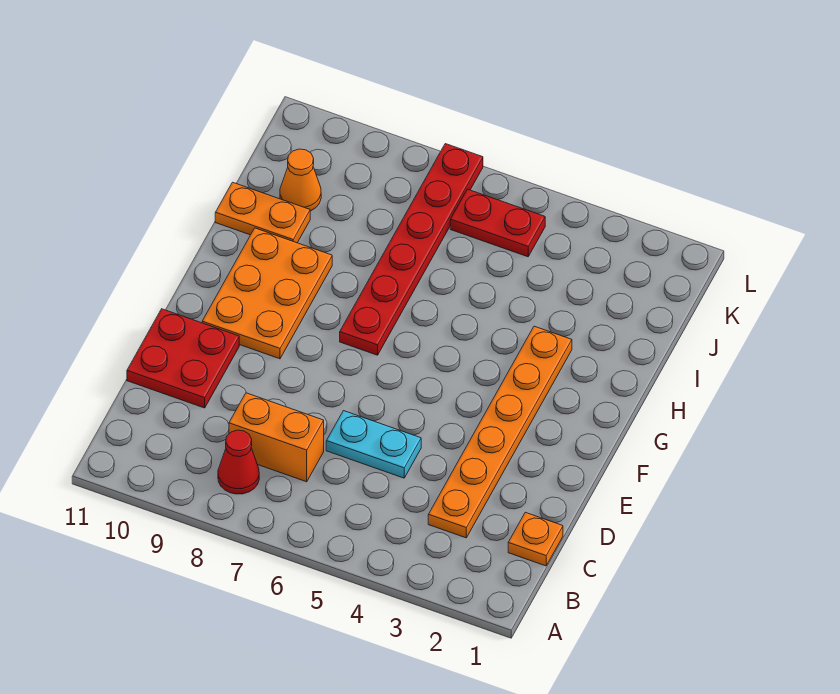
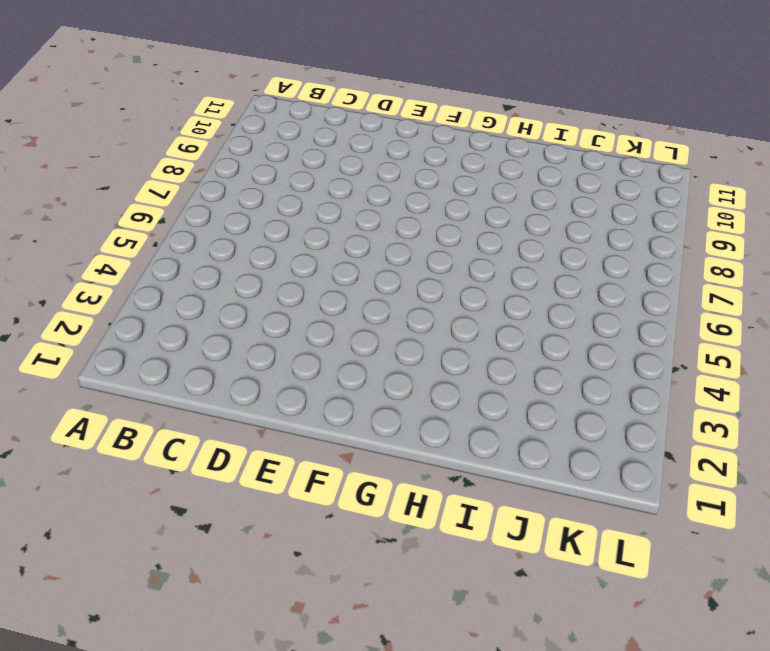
none -> red 1x1 cone [218,430,259,494]
none -> orange 1x1 plate [508,512,563,566]

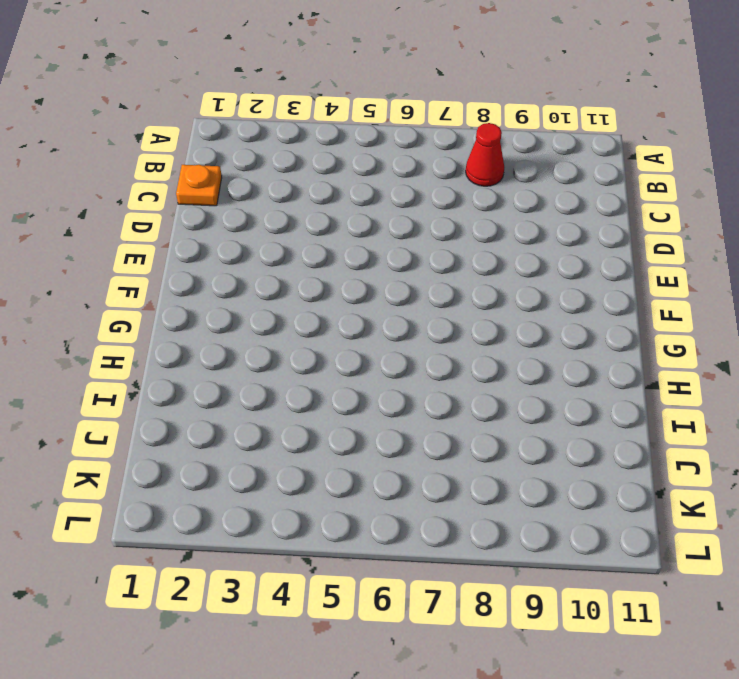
none -> orange 1x6 plate [428,326,572,538]
none -> orange 1x2 brick [229,393,324,482]

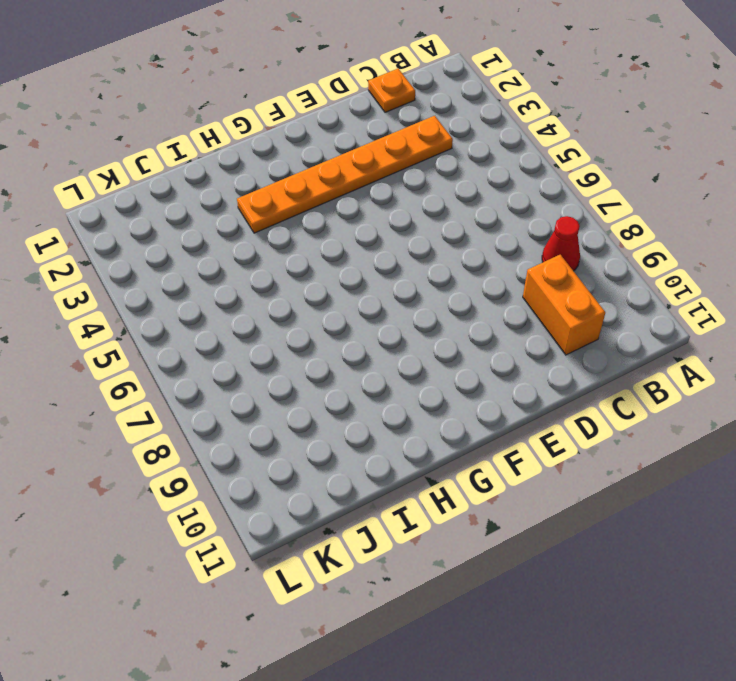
orange 1x2 brick [523,255,605,355] -> orange 1x2 brick moved to [229,393,324,482]
none -> cyan 1x2 plate [326,411,421,478]
none -> red 2x2 plate [127,309,239,408]

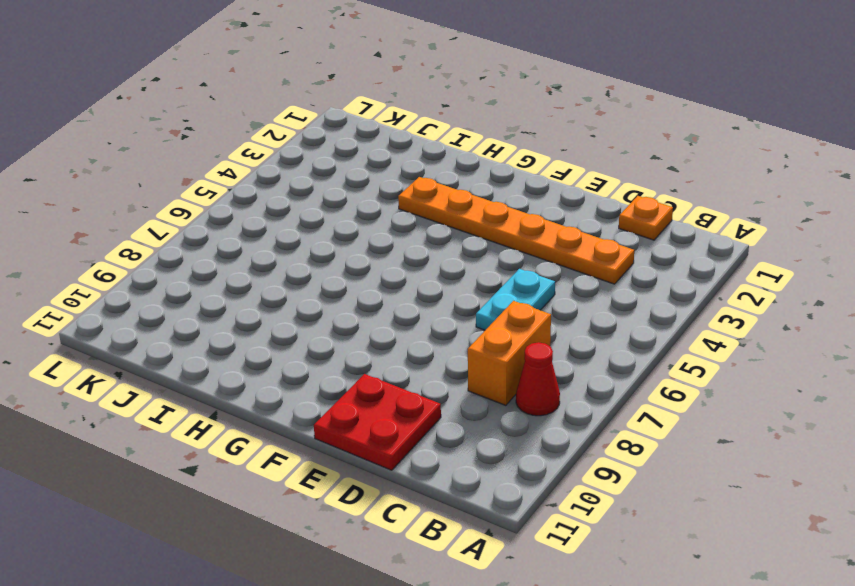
none -> orange 2x3 plate [202,228,332,359]
none -> red 1x6 plate [340,144,483,355]

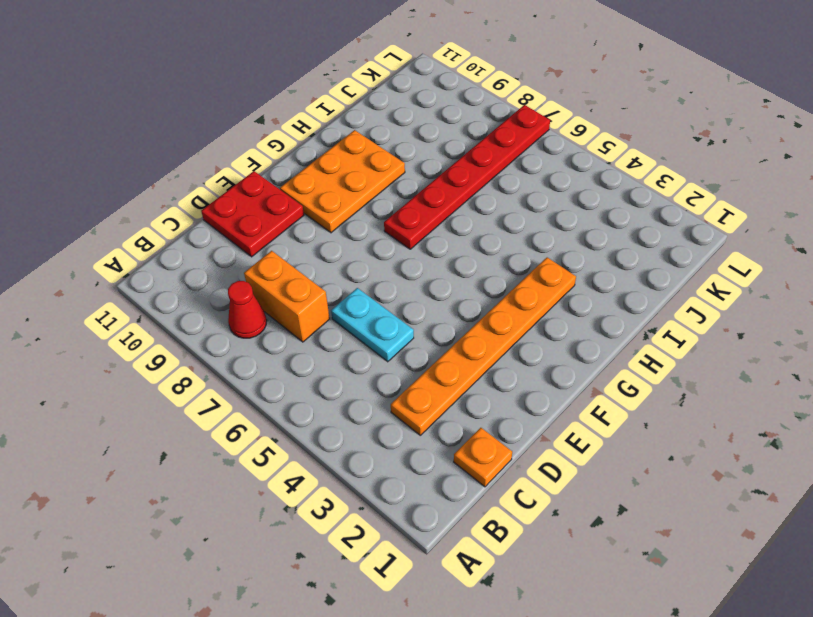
none -> orange 1x2 plate [215,182,310,243]
none -> orange 1x1 cone [280,149,321,211]

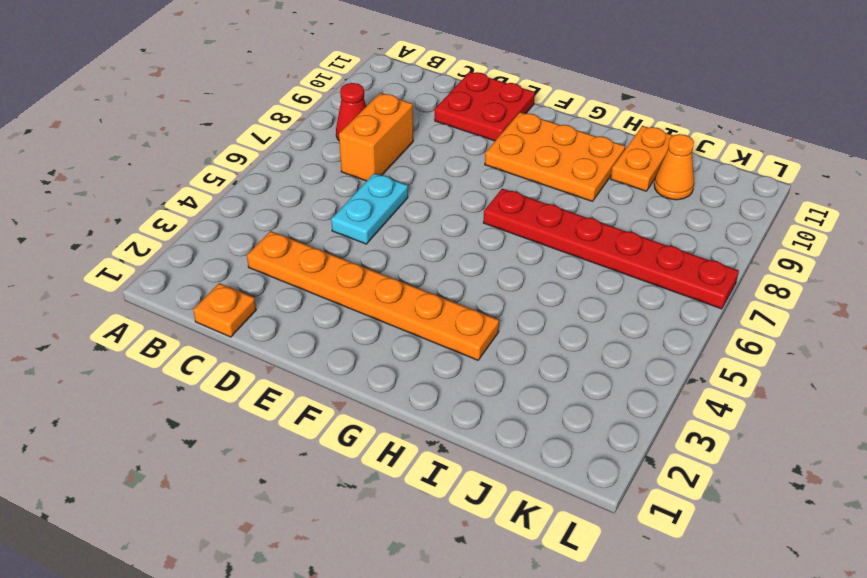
none -> red 1x2 plate [450,189,545,257]

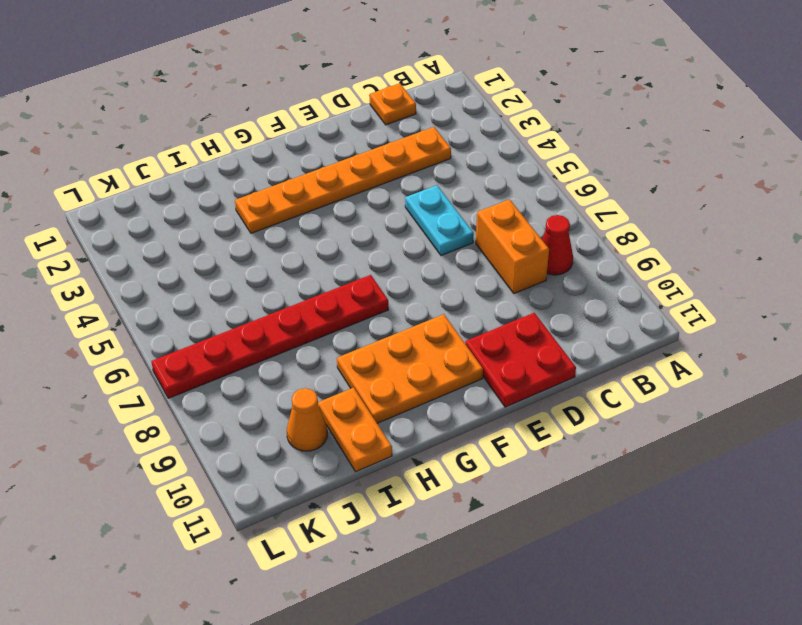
none -> red 1x2 plate [450,189,545,257]

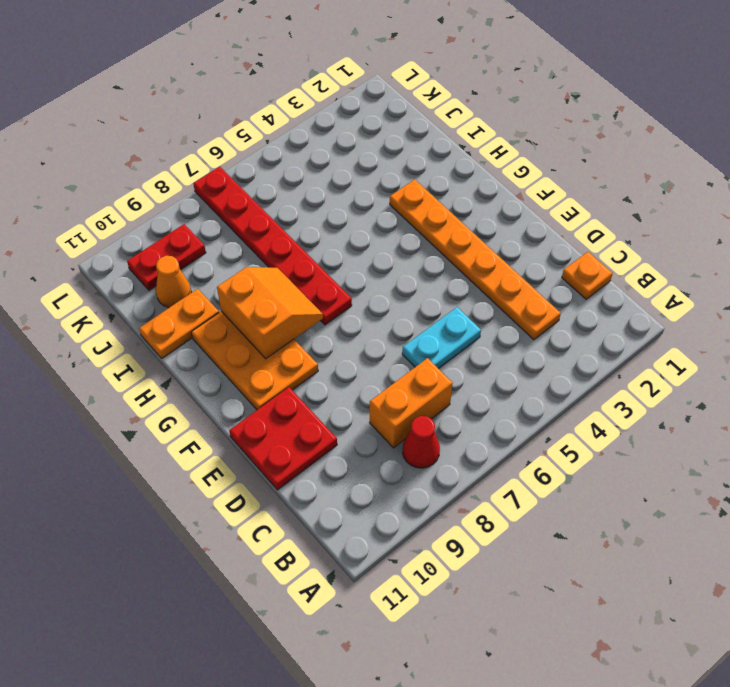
orange 2x2 slope [217,267,323,359] -> none
red 1x2 plate [127,224,206,290] -> red 1x2 plate moved to [450,189,545,257]

